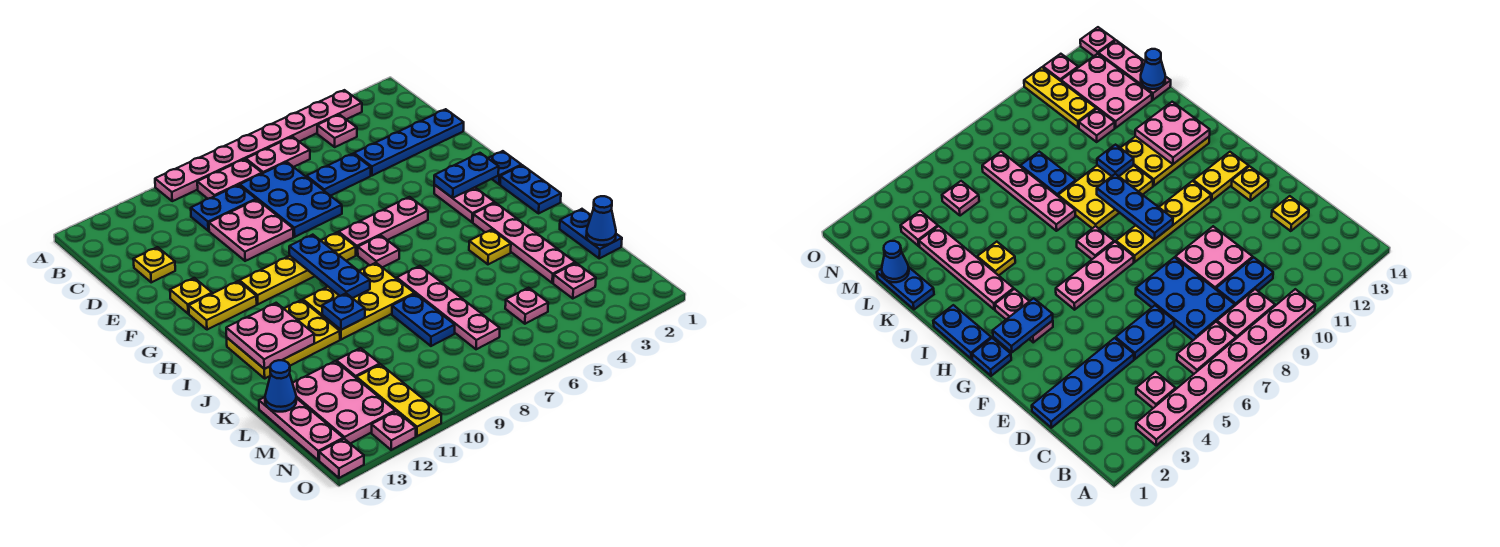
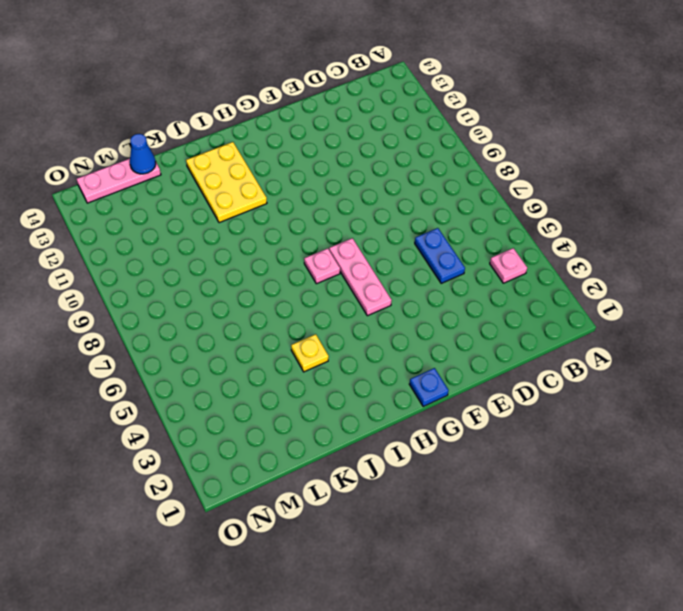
none -> pink 1x8 plate [155,90,362,201]
none -> pink 1x2 plate [246,137,310,174]
none -> pink 1x2 plate [197,159,262,199]
none -> blue 2x3 plate [240,162,342,237]

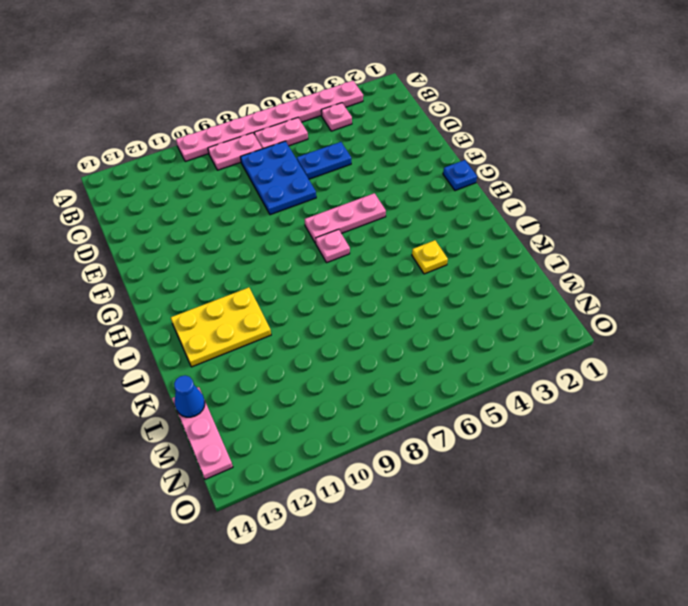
none -> blue 1x2 plate [191,185,256,231]
none -> blue 1x4 plate [354,109,464,176]
none -> pink 2x2 plate [209,200,293,261]
none -> yellow 1x1 plate [133,247,175,282]

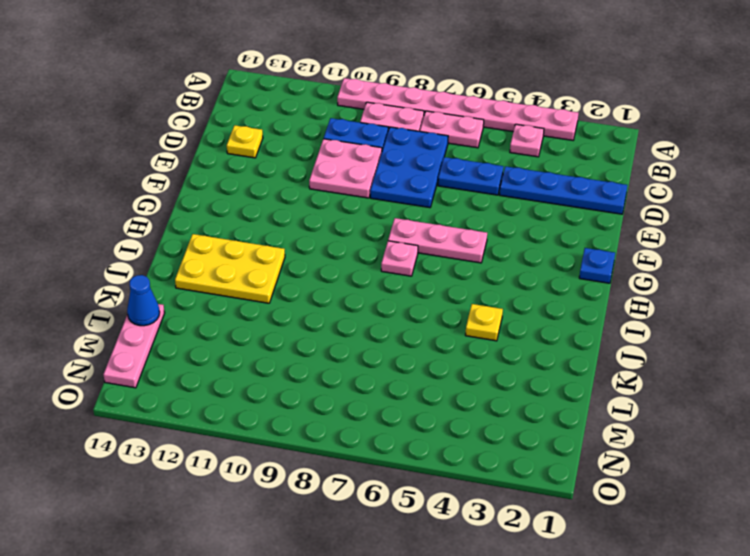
none -> yellow 1x1 plate [170,278,212,314]
none -> pink 1x2 plate [434,185,495,222]
none -> yellow 1x4 plate [239,232,356,304]
none -> yellow 1x2 plate [189,281,257,330]

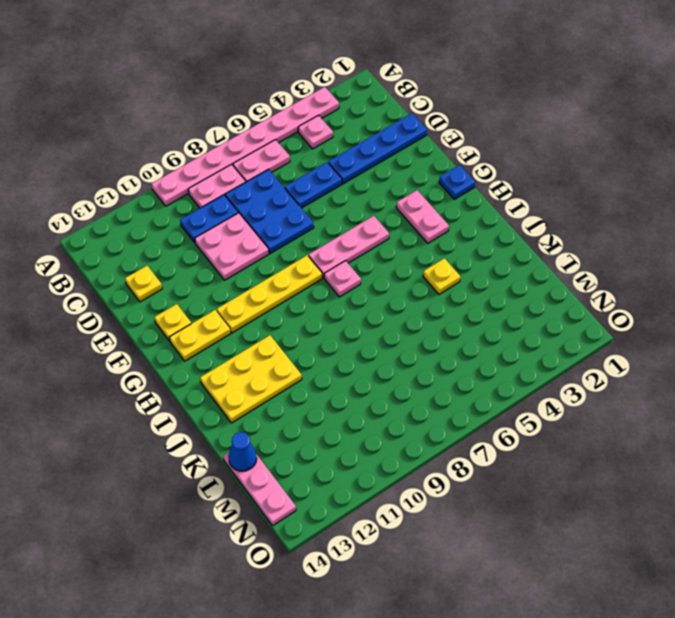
none -> blue 1x2 plate [500,165,561,213]
none -> pink 1x4 plate [473,203,575,283]
none -> yellow 2x3 plate [303,263,414,340]
none -> pink 1x4 plate [396,266,500,349]

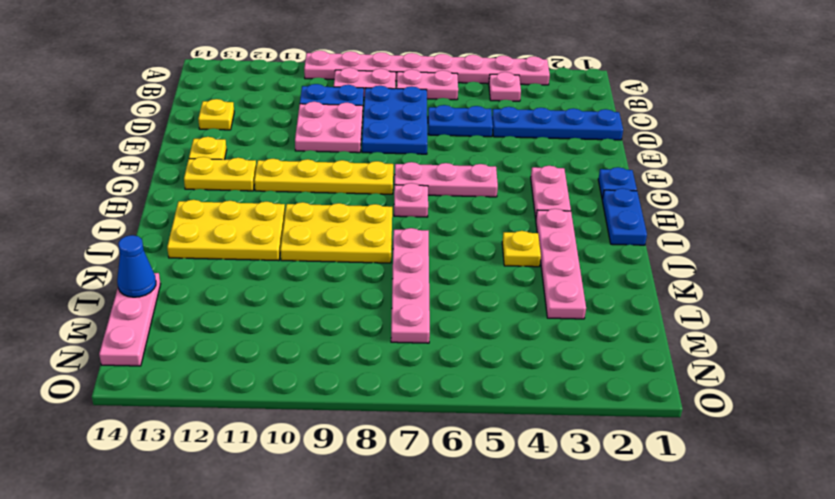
none -> blue 1x2 plate [560,209,622,258]
none -> blue 1x2 plate [392,294,455,346]
none -> pink 1x1 plate [336,348,380,378]
none -> pink 2x3 plate [293,361,395,444]

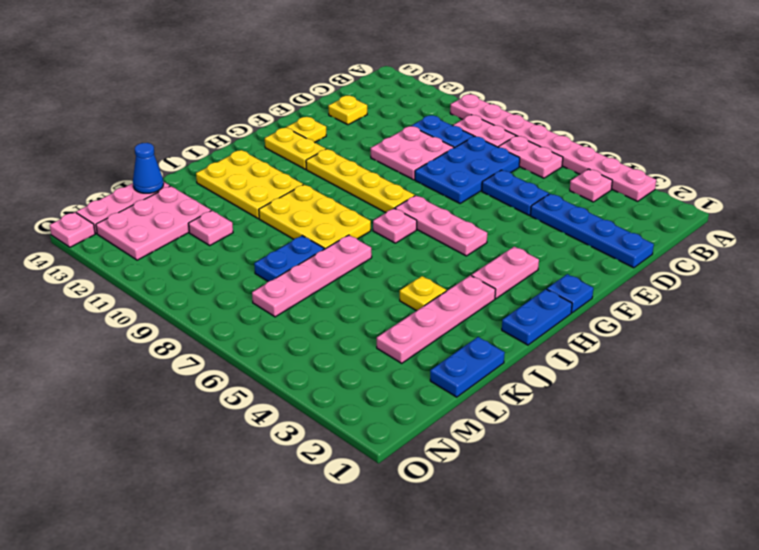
none -> pink 1x1 plate [553,263,596,299]
none -> pink 1x1 plate [505,288,548,324]
none -> yellow 1x3 plate [357,364,441,436]
none -> pink 1x1 plate [372,411,416,450]

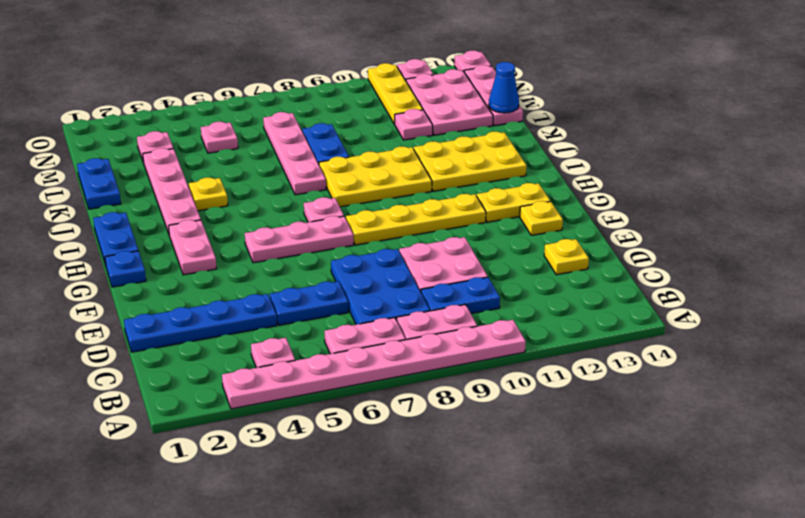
none -> blue 1x2 plate [434,153,499,198]
none -> blue 1x3 plate [289,235,370,298]
none -> pink 2x2 plate [226,303,314,369]
none -> blue 1x1 plate [322,293,365,330]

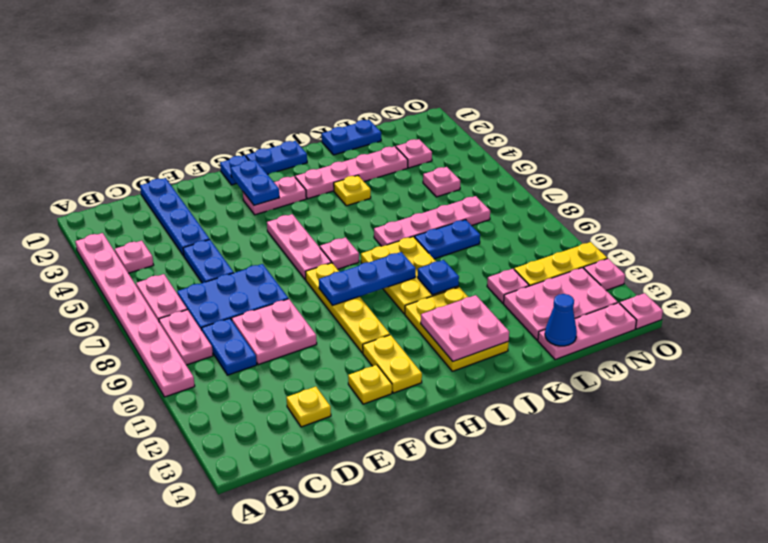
none -> blue 1x1 cone [586,196,616,245]

